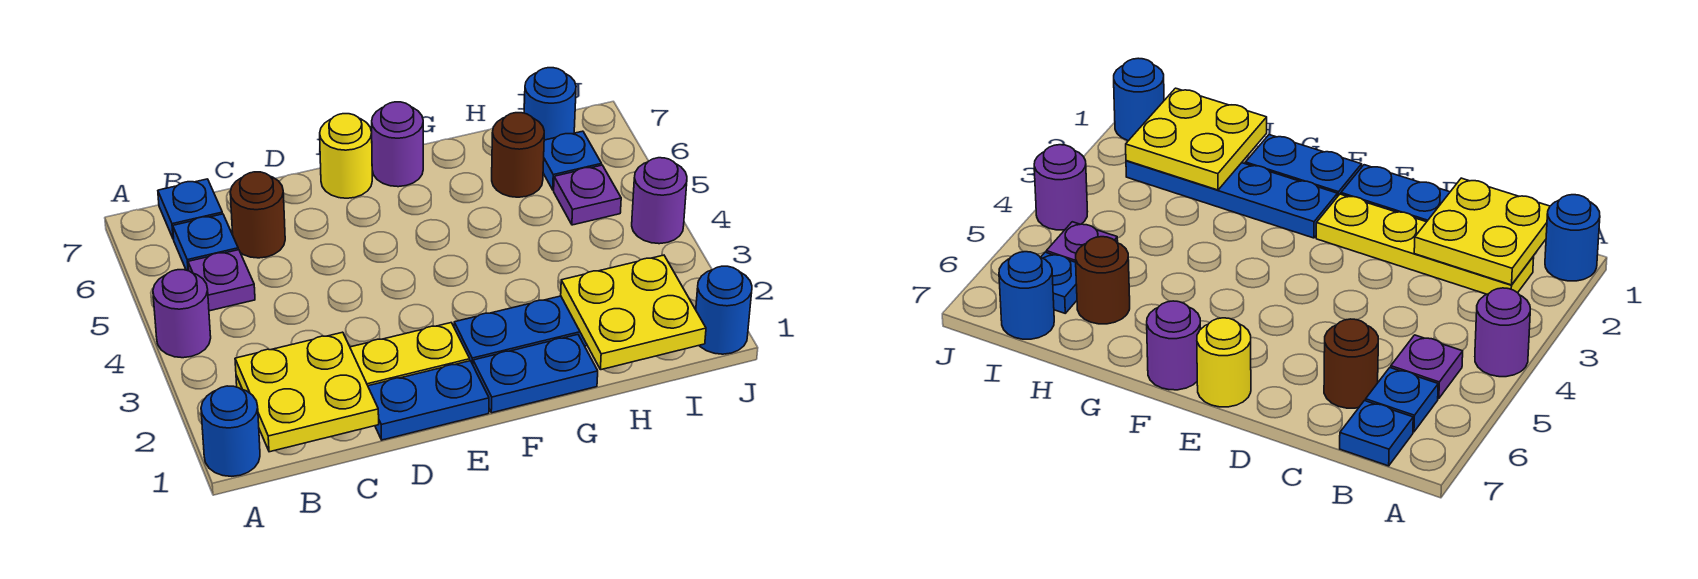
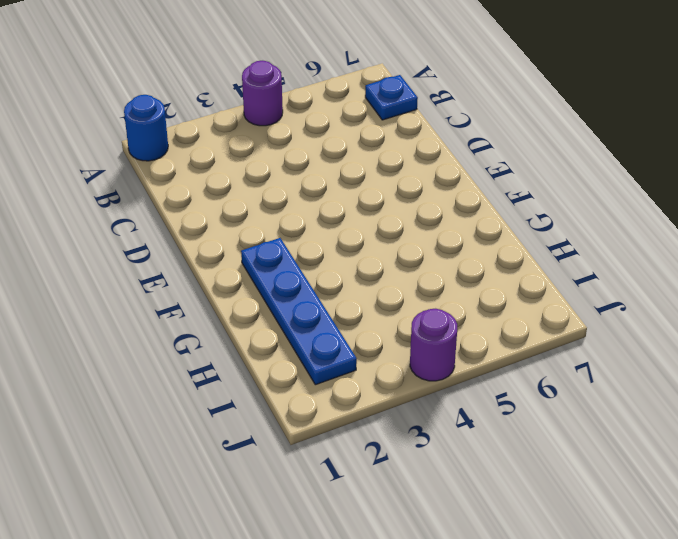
none -> yellow 1x4 plate [236,323,470,389]
none -> purple 1x1 plate [188,250,255,311]
none -> blue 1x1 plate [173,214,238,271]

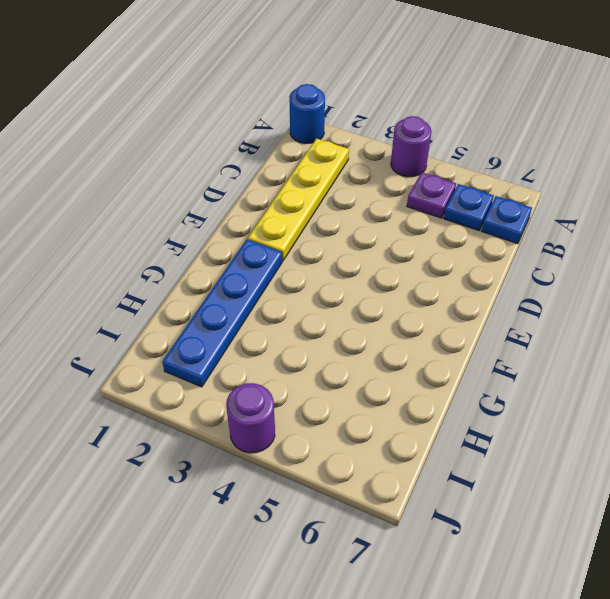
none -> brown 1x1 round brick [230,172,285,258]
none -> blue 1x2 plate [368,361,489,440]
none -> yellow 1x1 round brick [320,114,372,198]

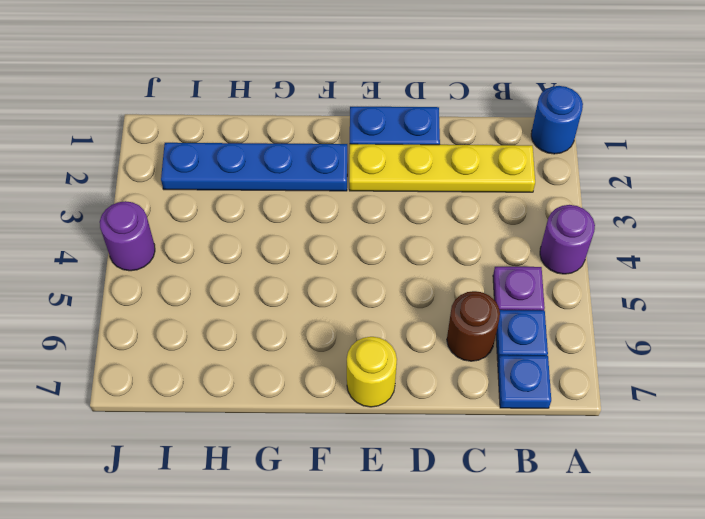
none -> blue 1x2 plate [473,335,598,413]
none -> purple 1x1 round brick [372,102,423,187]
none -> brown 1x1 round brick [492,113,544,197]

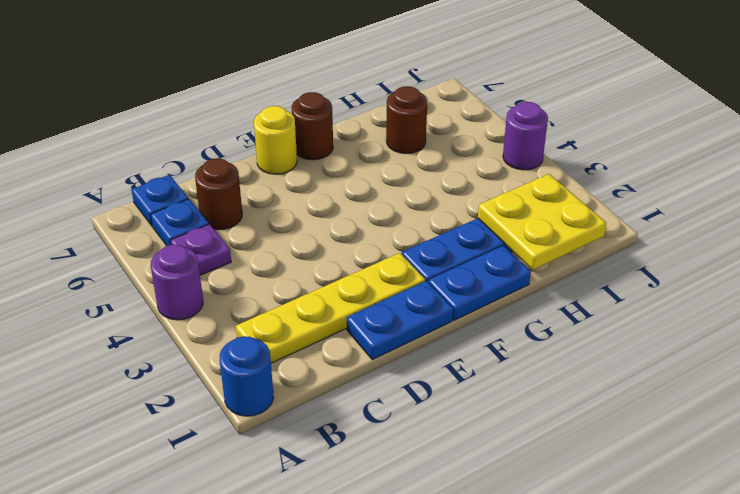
brown 1x1 round brick [292,92,333,160] -> purple 1x1 round brick [372,102,423,187]
none -> purple 1x1 plate [554,165,621,225]
none -> blue 1x1 plate [543,131,602,190]
none -> blue 1x1 round brick [524,68,576,140]

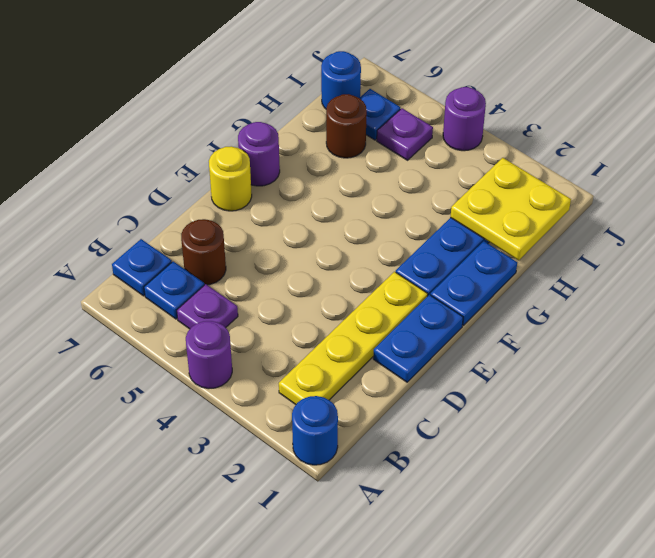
none -> blue 1x1 round brick [696,266,752,354]
none -> yellow 2x2 plate [235,332,379,452]

